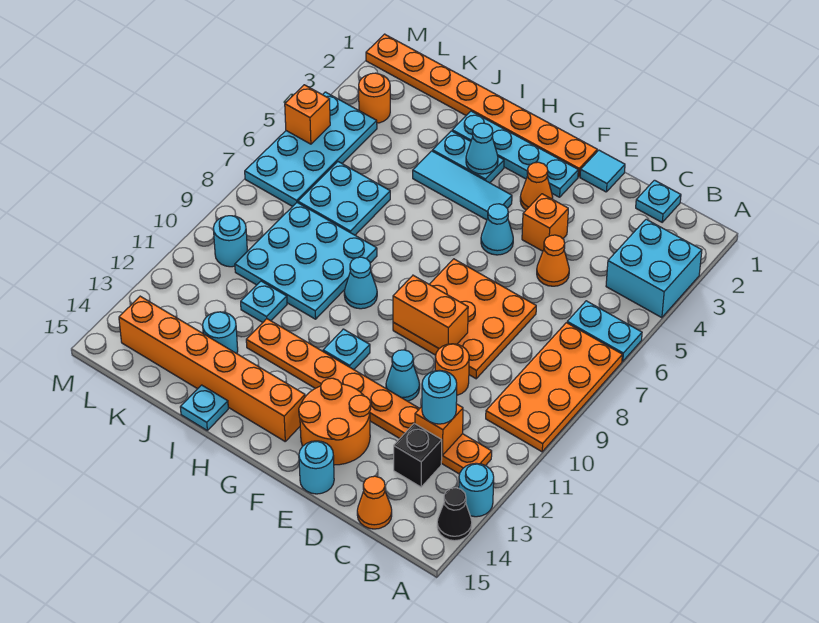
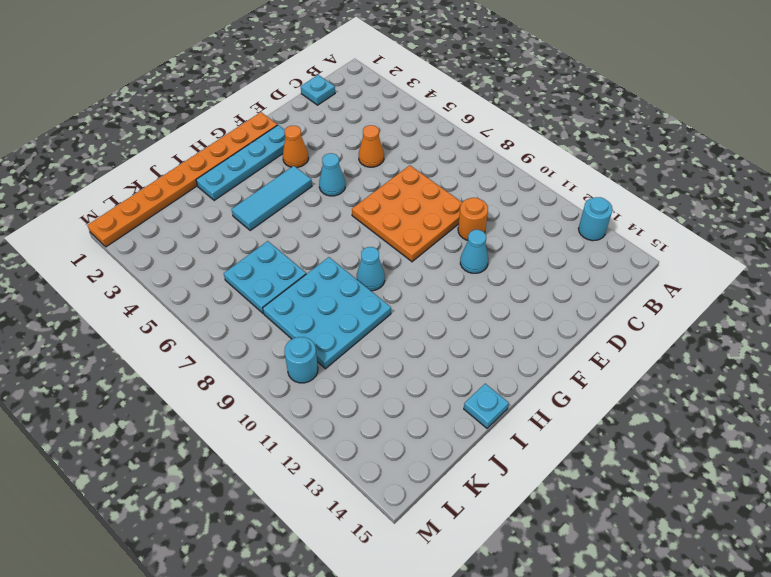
none -> cyan 2x2 brick [606,219,702,318]
none -> cyan 1x2 plate [567,301,642,361]
none -> orange 2x4 plate [486,323,622,452]
none -> black 1x1 cone [437,488,472,541]

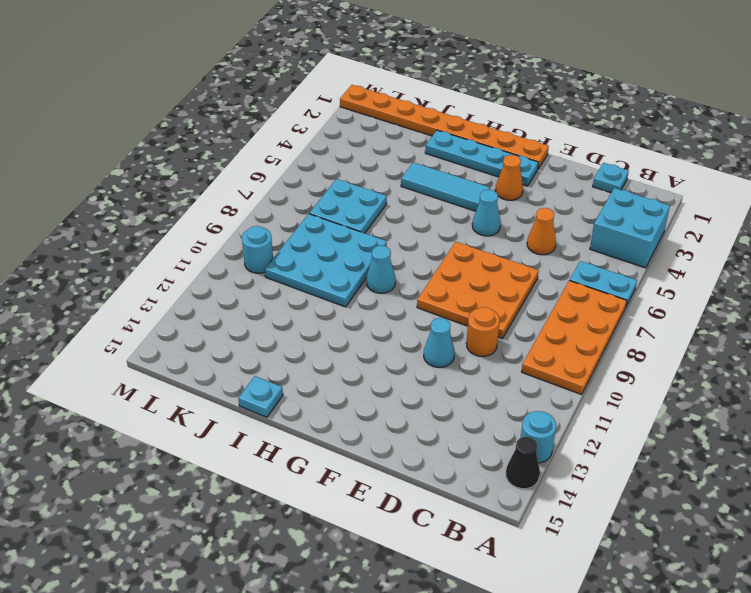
none -> orange 1x8 plate [246,319,492,474]
none -> black 1x1 brick [394,424,442,487]
none -> orange 1x1 cone [357,476,392,529]
none -> cyan 1x1 tile [580,150,625,192]

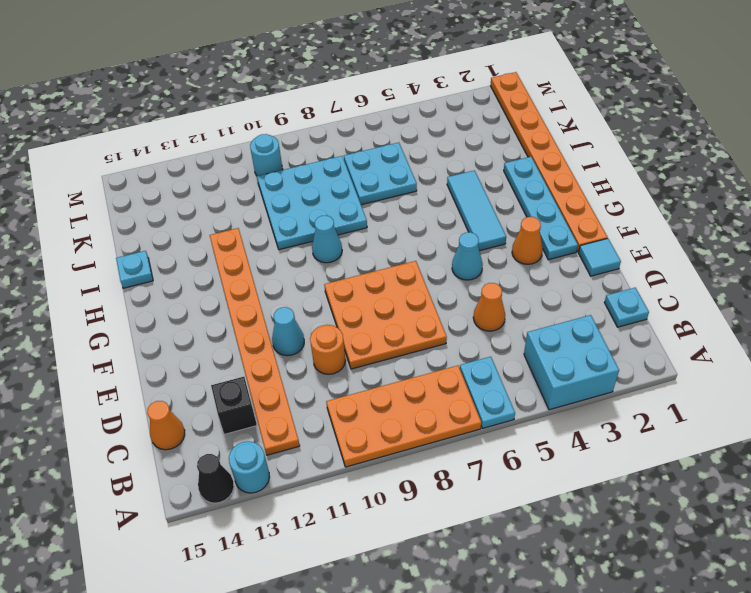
none -> orange 1x1 brick [522,194,568,251]
none -> orange 2x2 round brick [299,378,371,465]
none -> cyan 1x1 round brick [299,441,334,494]
none -> cyan 1x1 plate [323,329,370,370]

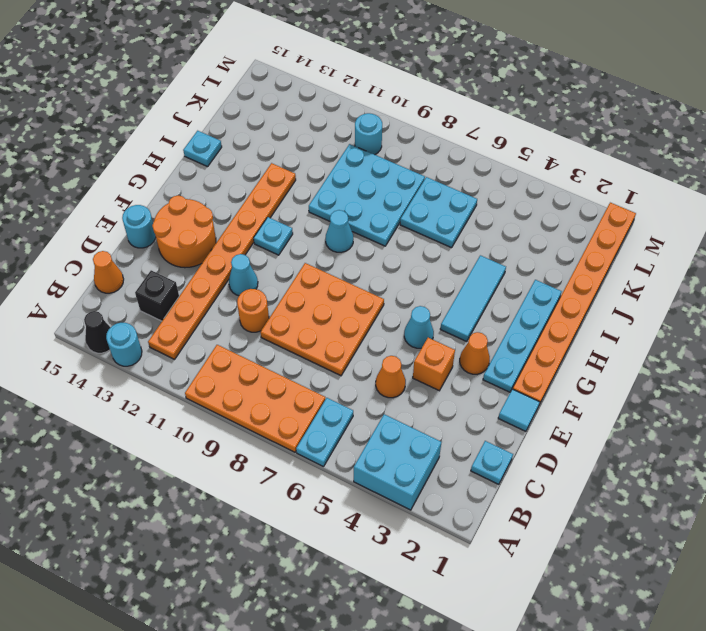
none -> orange 1x6 brick [119,296,305,441]
none -> cyan 1x2 plate [433,131,504,183]
none -> cyan 1x1 plate [241,281,287,322]
none -> cyan 1x1 round brick [203,312,238,354]

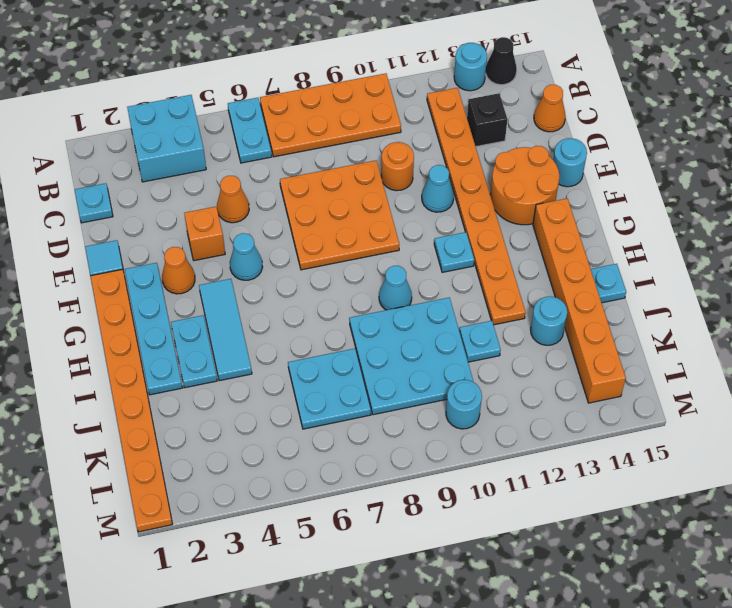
none -> orange 1x1 round brick [359,73,390,123]
none -> cyan 2x4 plate [245,92,377,206]
none -> orange 1x1 brick [415,404,463,455]
none -> orange 1x2 brick [393,275,468,348]

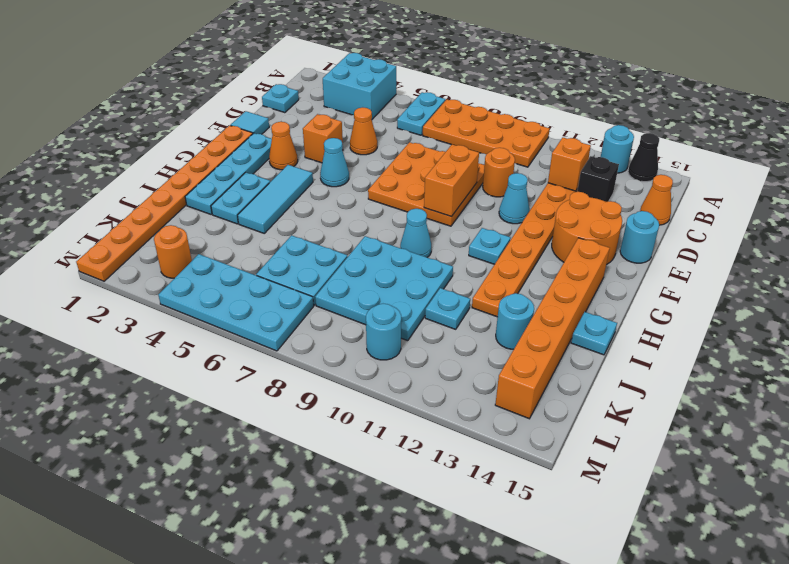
none -> cyan 1x1 cone [466,123,498,174]
none -> orange 1x1 brick [285,85,330,144]
none -> cyan 1x1 round brick [422,370,457,424]

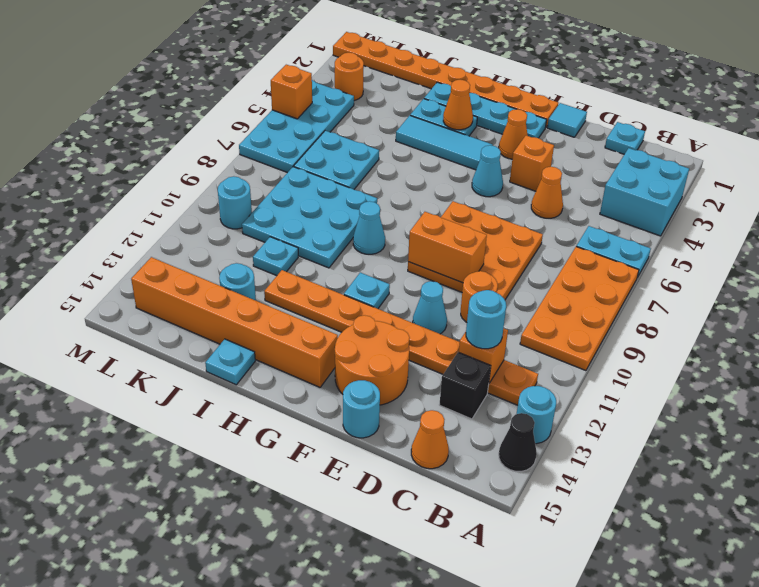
orange 1x1 cone [443,80,473,130] -> cyan 1x1 cone [466,123,498,174]

